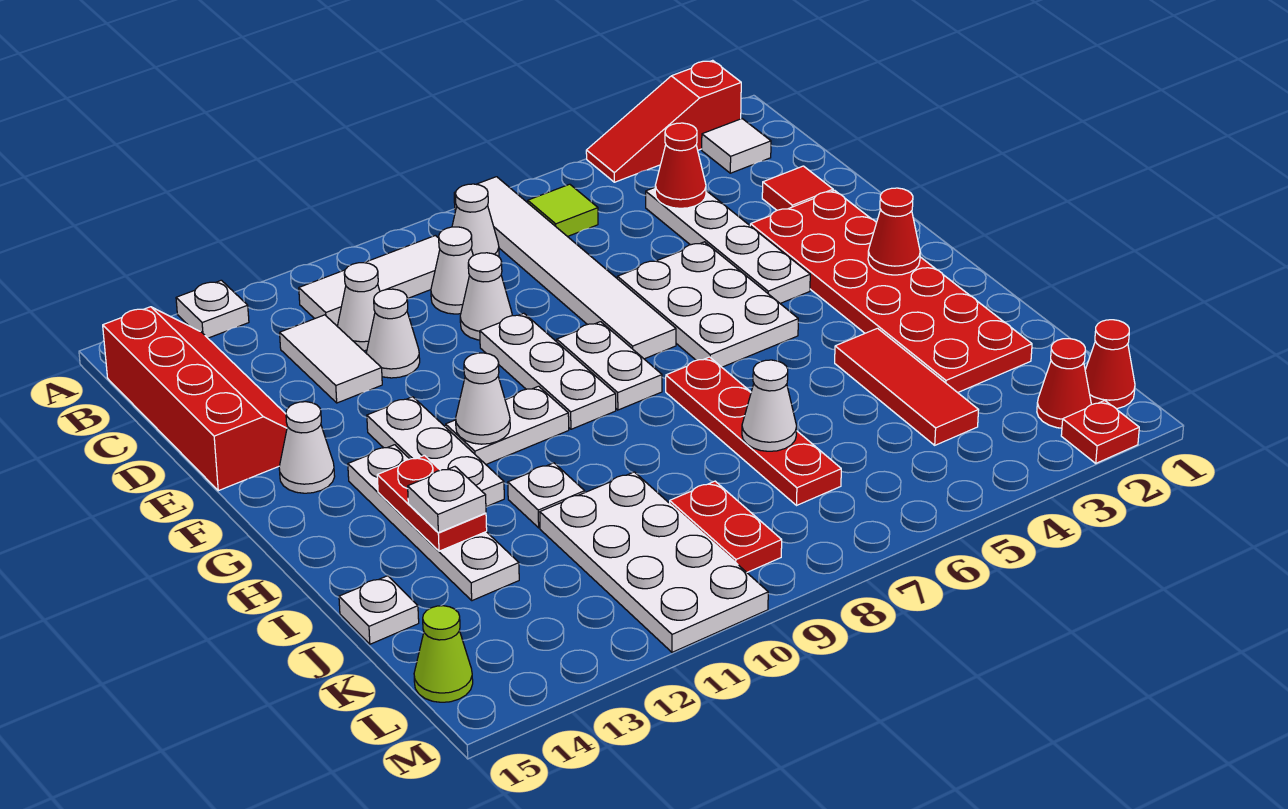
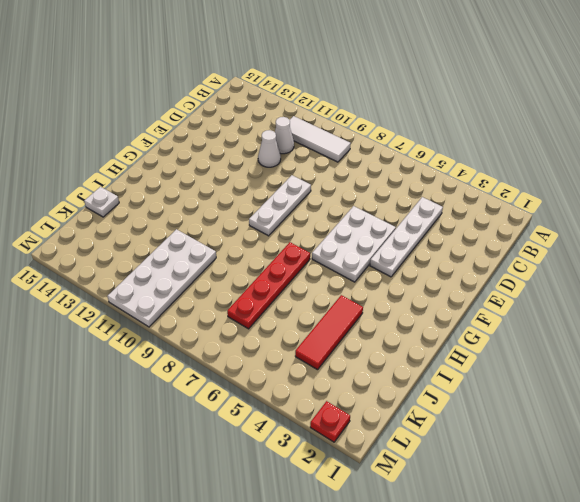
none -> red 1x3 slope [586,60,741,182]
none -> white 1x6 tile [454,177,676,359]
none -> white 1x1 plate [176,280,249,338]
none -> white 1x1 tile [702,119,771,173]

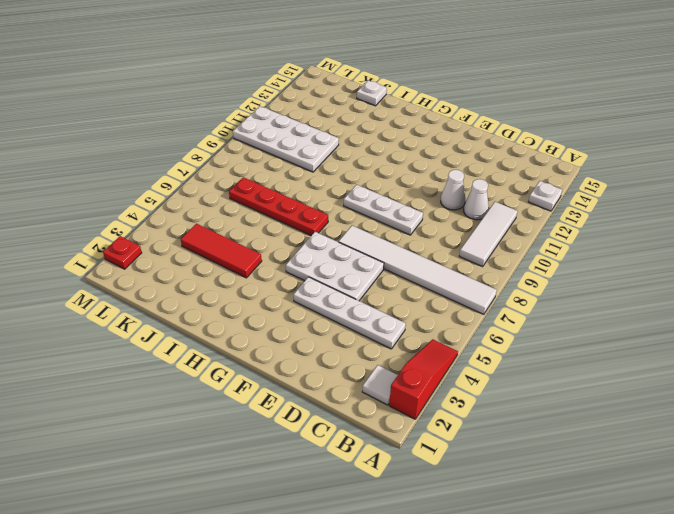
none -> lime 1x1 tile [528,184,598,237]
none -> white 1x1 cone [452,184,499,257]
none -> red 2x4 slope [103,307,287,491]
none -> white 1x1 cone [431,227,473,314]

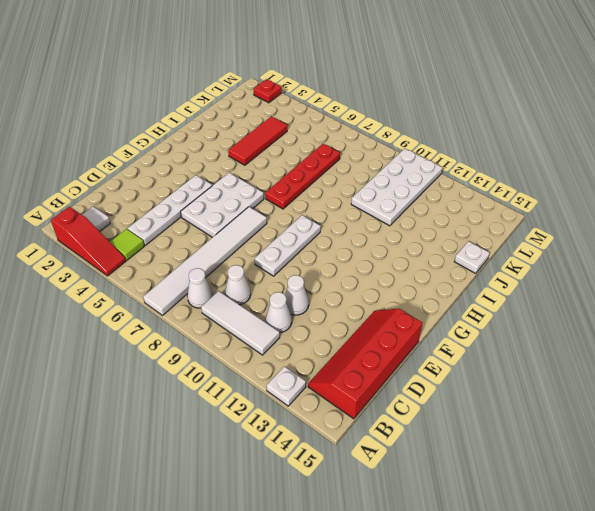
lime 1x1 tile [110,229,144,260] -> lime 1x1 tile moved to [528,184,598,237]
none -> white 1x2 tile [280,315,382,403]
none -> red 1x1 tile [762,166,833,210]
none -> white 1x1 cone [460,253,512,340]
none -> red 2x6 plate [750,190,1032,393]

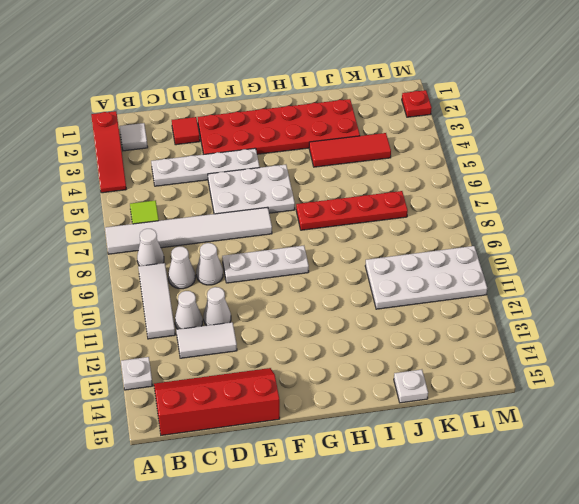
none -> white 1x2 plate [557,322,662,410]
none -> white 1x3 plate [367,397,504,507]
none -> white 1x1 cone [279,402,335,493]
none -> white 1x2 plate [446,386,569,464]

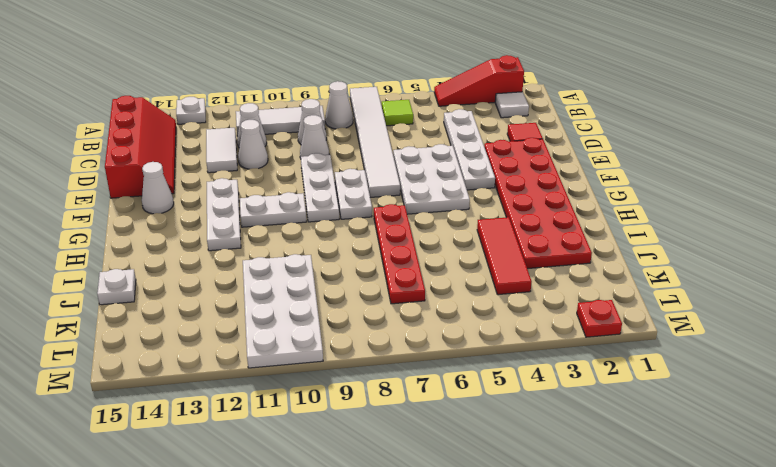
none -> white 1x4 plate [348,445,519,601]
none -> white 1x1 plate [508,463,585,528]
none -> red 1x2 plate [670,481,782,572]
none -> red 1x1 cone [1085,320,1135,409]

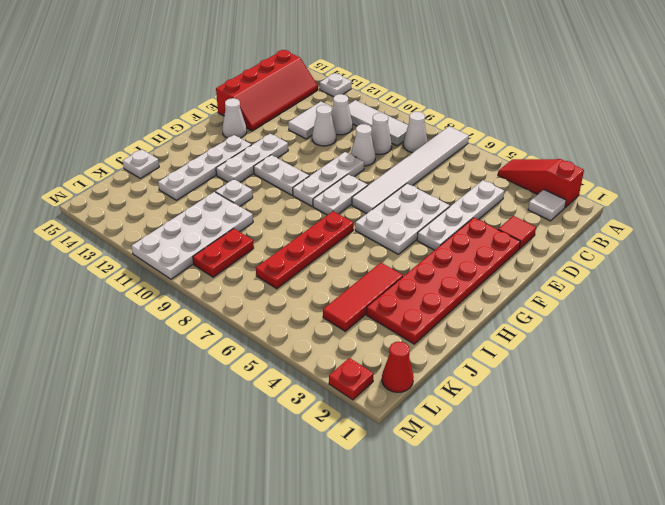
none -> lime 1x1 tile [528,184,598,237]
none -> red 1x1 cone [1037,339,1091,428]
none -> lime 1x1 cone [414,606,473,702]
none -> red 1x1 cone [655,123,706,208]

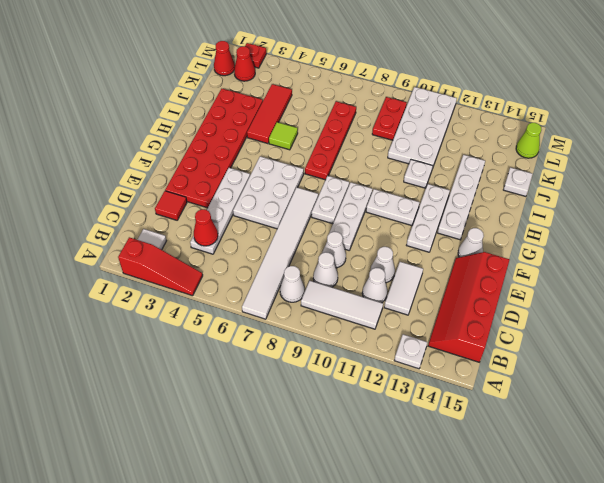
lime 1x1 tile [269,122,298,150] -> lime 1x1 tile moved to [528,184,598,237]
none -> red 1x1 cone [868,188,920,275]
none -> white 1x1 cone [456,353,510,444]
none -> red 1x2 plate [377,455,487,551]
none -> white 1x1 cone [742,360,797,451]

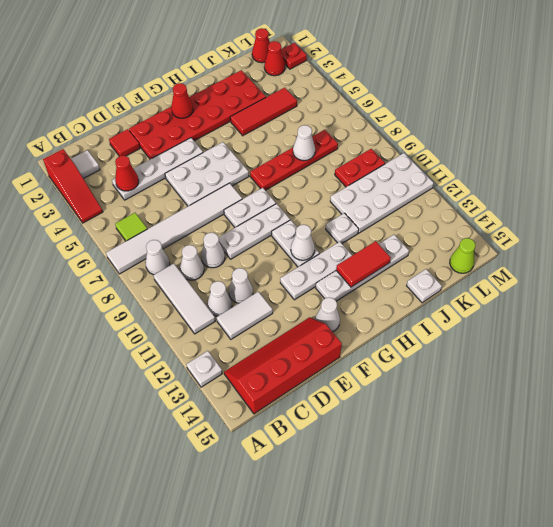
red 1x2 tile [336,241,391,287] -> red 1x2 plate [377,455,487,551]
none -> white 1x1 plate [408,467,486,533]

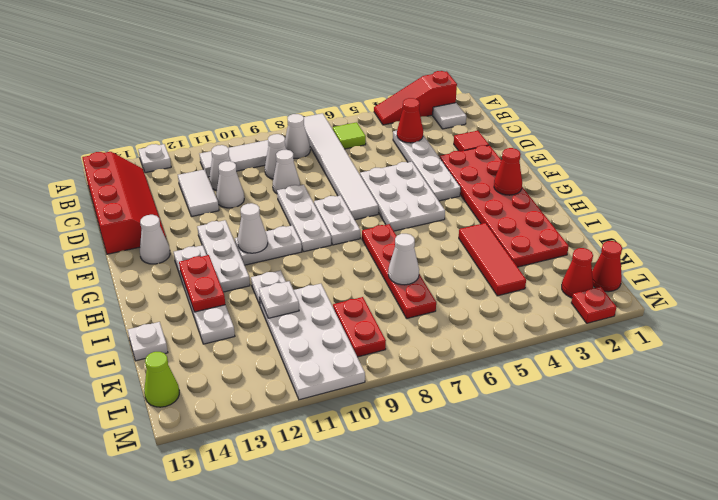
white 1x1 plate [259,281,299,318] -> white 1x1 plate moved to [408,467,486,533]

